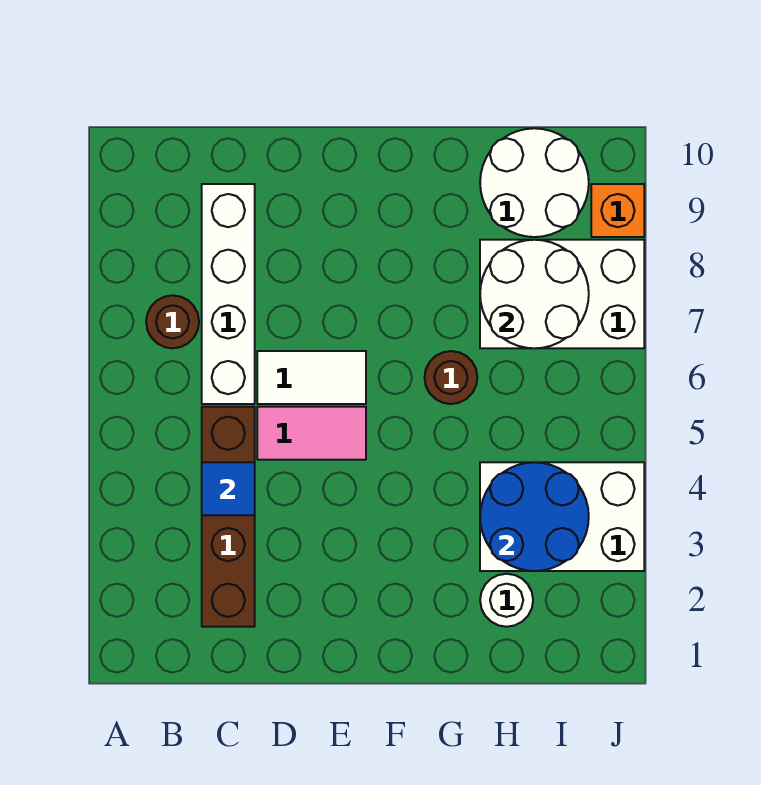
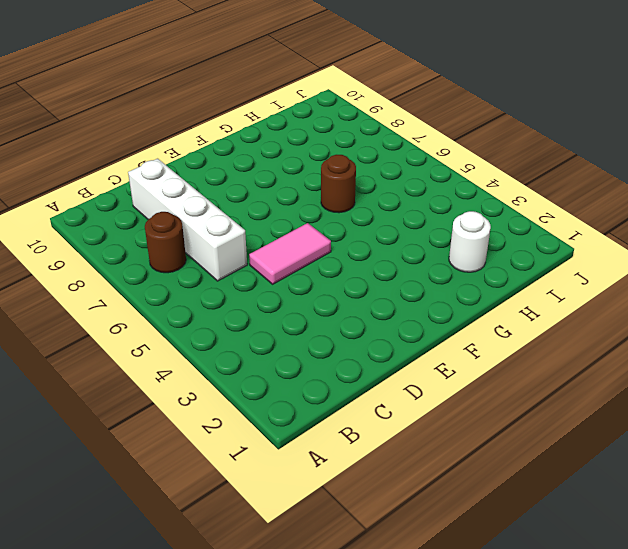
none -> brown 1x4 brick [202,407,255,627]
none -> white 1x2 tile [257,351,366,404]
none -> white 2x3 brick [480,462,644,571]

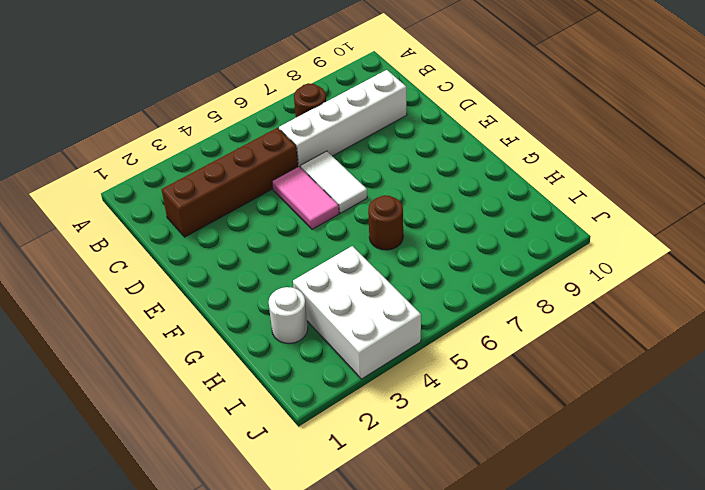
none -> white 2x3 brick [480,240,644,348]
none -> white 2x2 round brick [480,128,589,237]
none -> orange 1x1 brick [591,184,644,237]

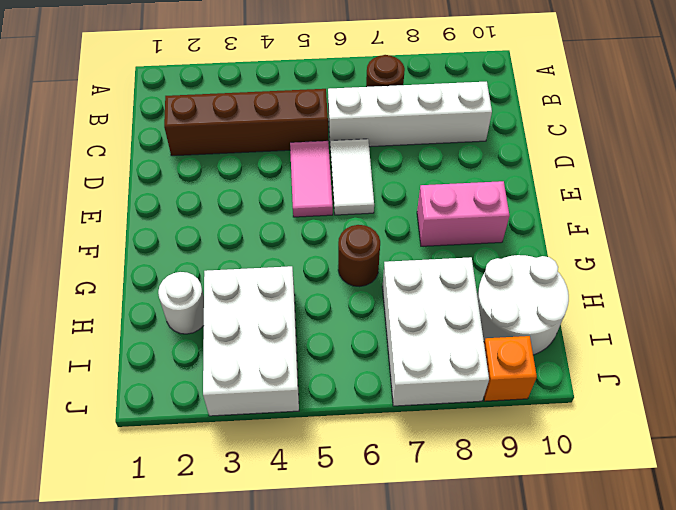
pink 1x2 brick [417,181,510,246] -> none
none -> blue 1x1 tile [202,462,255,515]
none -> blue 2x2 round brick [480,462,589,571]
none -> white 2x2 round brick [480,240,589,348]

